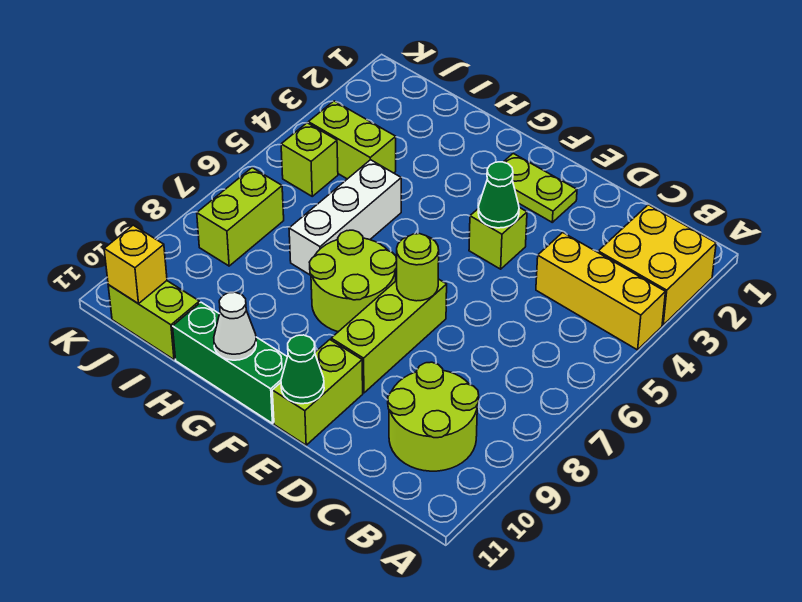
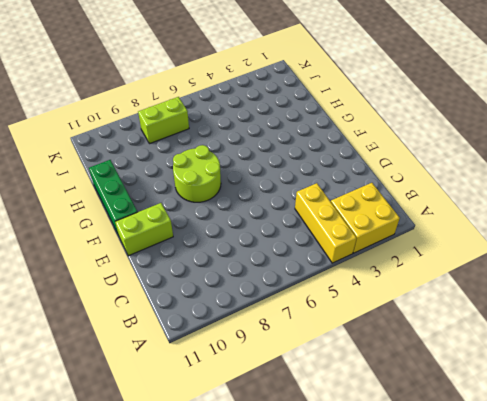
none -> lime 2x2 round brick [388,362,479,471]
none -> lime 1x2 plate [504,153,577,222]
none -> lime 1x1 brick [469,207,527,269]

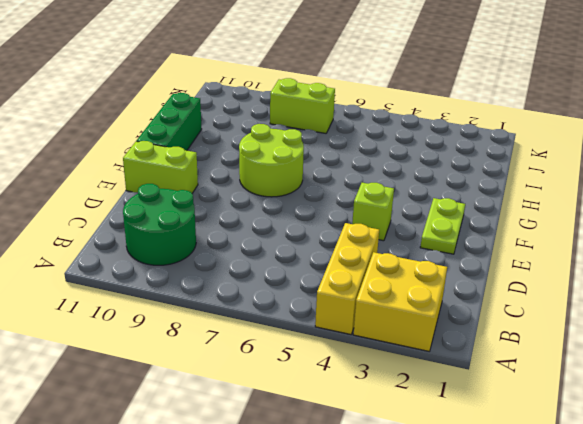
green 2x2 round brick [123,184,196,265] -> lime 2x2 round brick [388,362,479,471]
none -> lime 1x3 brick [331,279,447,393]
none -> white 1x3 brick [289,160,401,275]
none -> lime 1x2 brick [308,101,396,179]

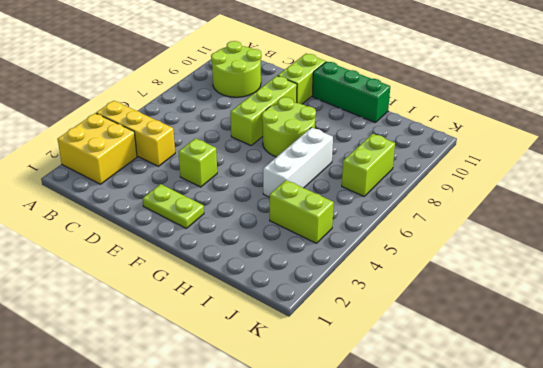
none -> lime 1x2 brick [108,281,200,359]
none -> lime 1x1 brick [281,123,338,196]
none -> green 1x1 cone [478,162,519,228]

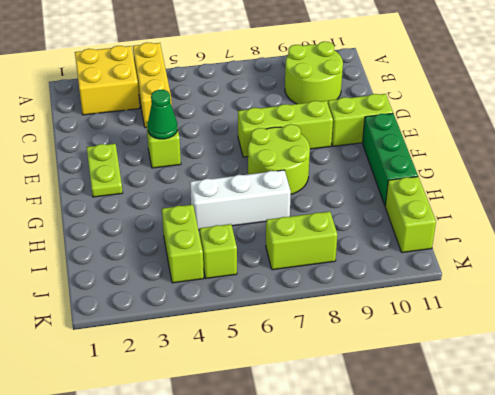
none -> lime 1x1 round brick [397,234,439,301]
none -> green 1x1 cone [281,335,324,404]
none -> white 1x1 cone [214,292,256,360]

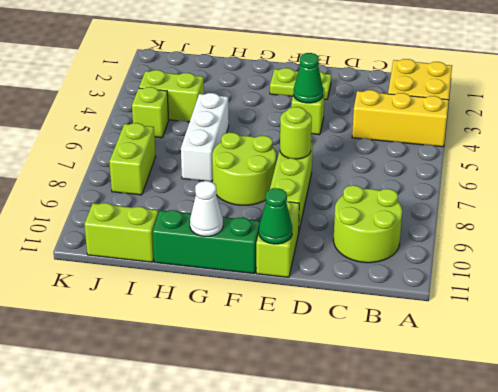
none -> yellow 1x1 brick [104,225,167,304]

